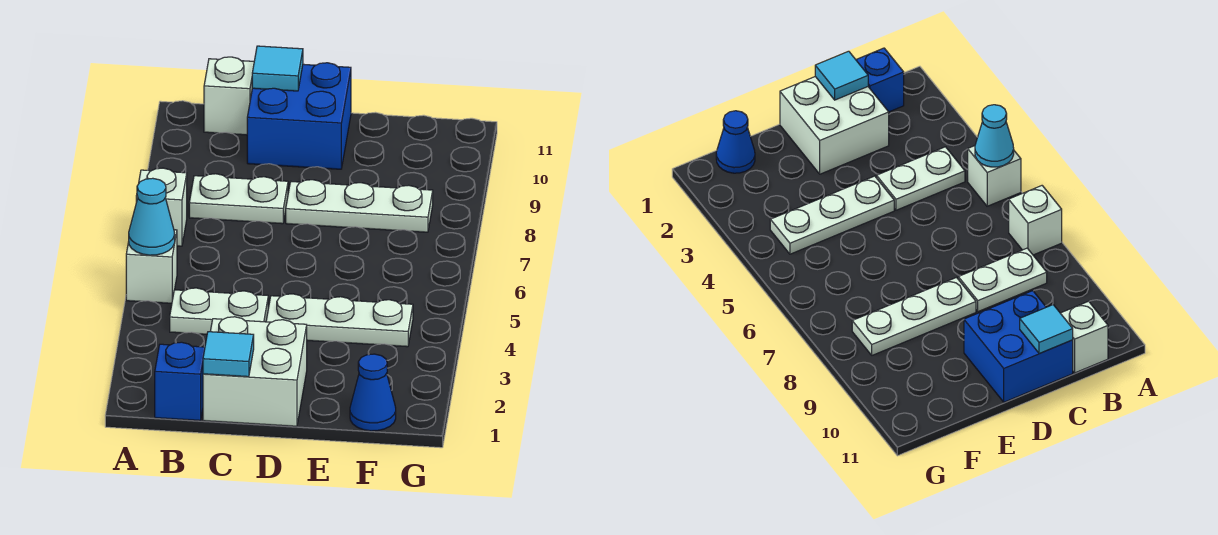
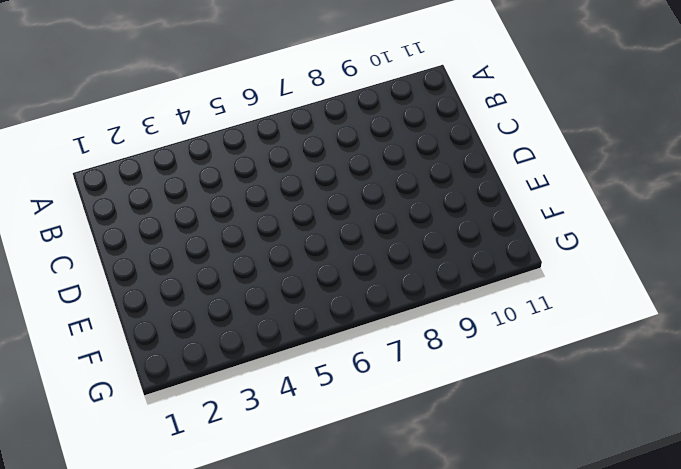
none -> white 1x1 brick [126,230,177,303]
none -> white 1x1 brick [136,168,187,246]
none -> blue 1x1 brick [155,342,205,421]

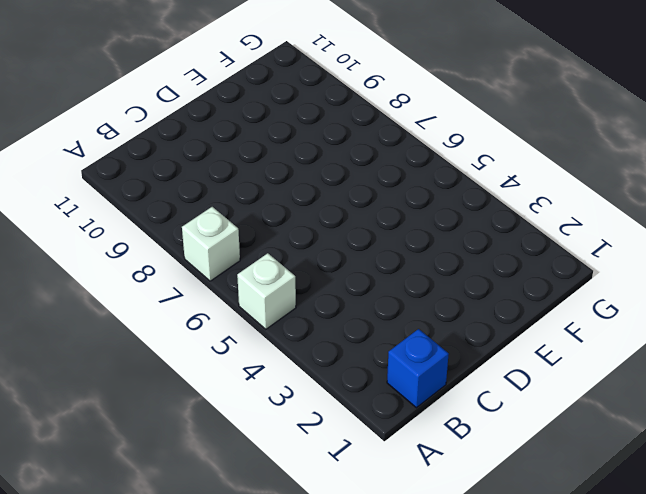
none -> white 1x2 plate [170,288,268,334]
none -> white 1x2 plate [189,174,288,224]
none -> white 1x1 brick [204,57,254,135]

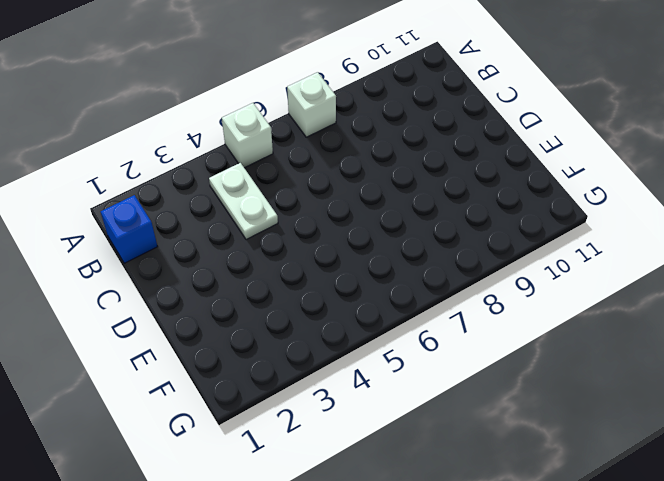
none -> white 1x2 plate [189,174,288,224]
none -> white 1x1 brick [204,57,254,135]
none -> white 2x2 brick [203,317,307,426]

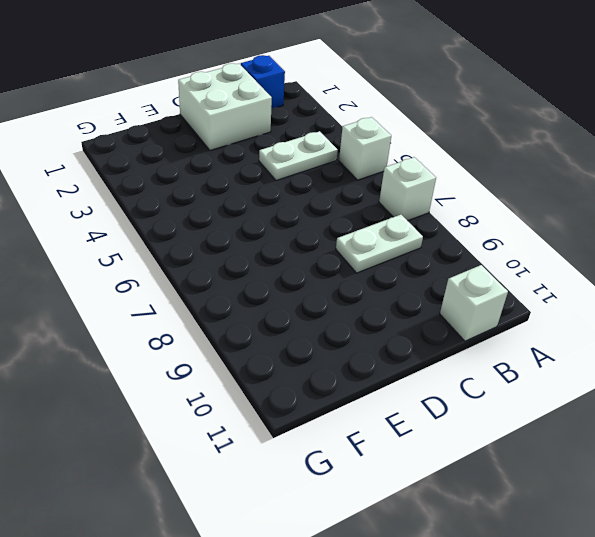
none -> blue 2x2 brick [247,63,351,169]
none -> white 1x3 plate [266,294,413,347]
none -> white 1x3 plate [286,180,433,232]

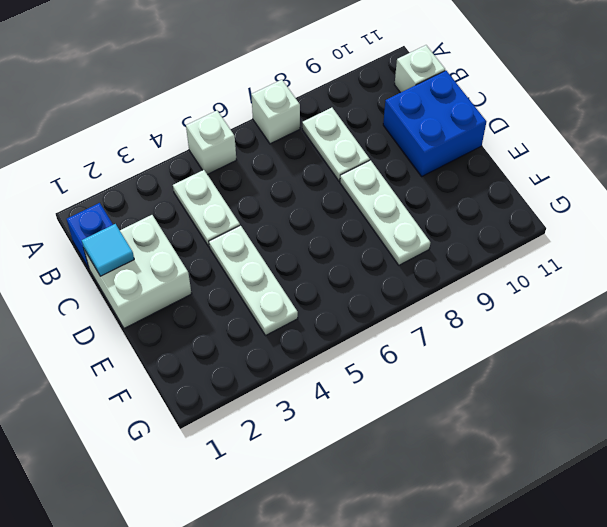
none -> blue 1x1 cone [350,354,396,431]
none -> cyan 1x1 cone [129,178,175,255]
none -> cyan 1x1 tile [252,46,303,91]

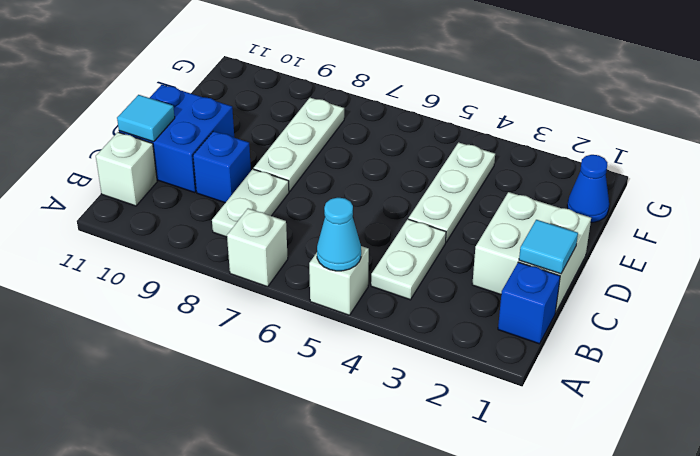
blue 1x1 brick [193,131,251,203] -> none

